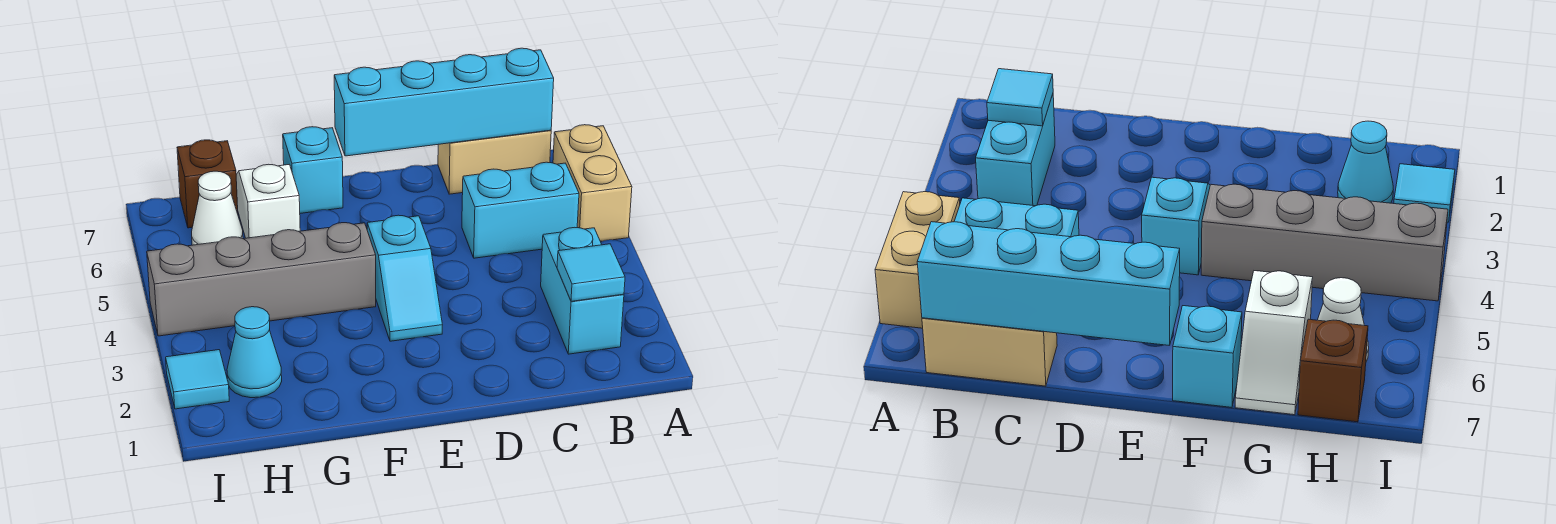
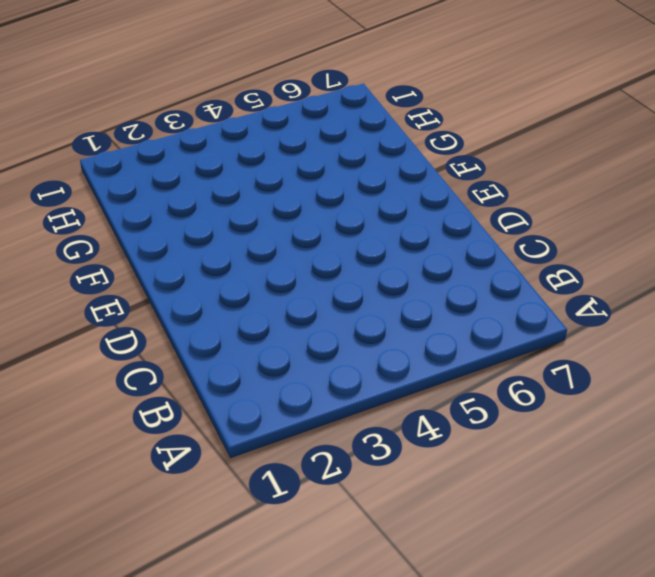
none -> tan 1x2 brick [553,125,632,241]
none -> cyan 1x2 brick [541,227,624,354]
none -> cyan 1x2 brick [462,162,579,258]

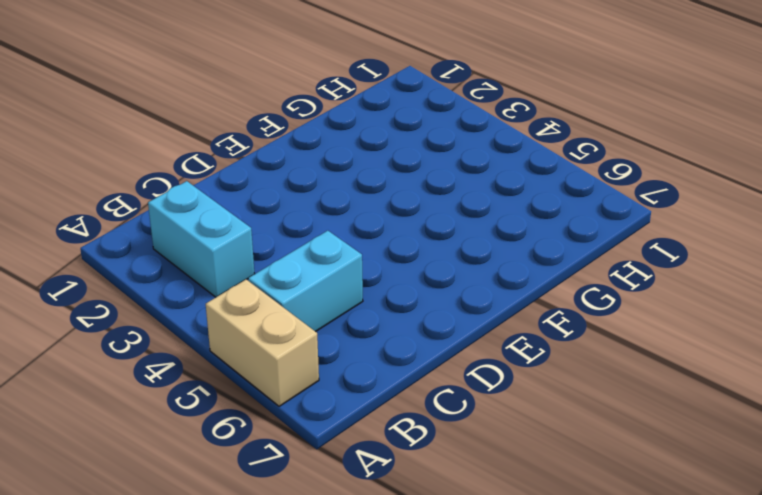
none -> tan 1x2 brick [438,130,551,194]
none -> cyan 1x2 slope [367,215,442,341]
none -> grey 1x4 brick [147,223,376,336]

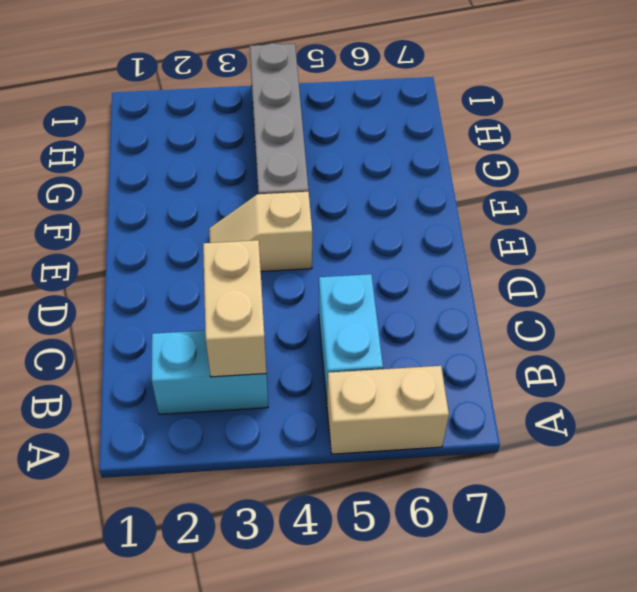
tan 1x2 brick [203,240,266,377] -> tan 1x2 brick moved to [438,130,551,194]
tan 1x2 slope [209,192,312,272] -> cyan 1x2 slope [367,215,442,341]
none -> cyan 1x1 brick [283,127,343,213]
none -> white 1x2 slope [236,164,300,238]
none -> cyan 1x1 cone [227,307,282,398]

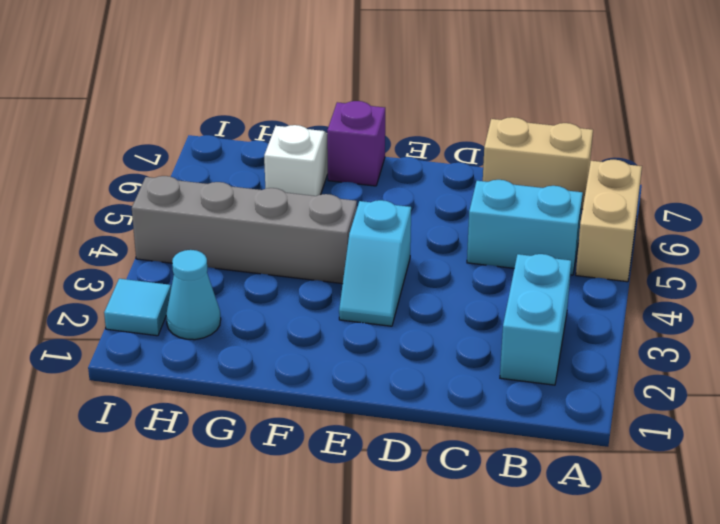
purple 1x1 brick [327,101,385,186] -> cyan 1x1 brick [283,127,343,213]
none -> white 1x1 cone [192,171,243,245]
none -> brown 1x1 brick [177,140,238,228]
none -> cyan 1x1 tile [557,244,625,301]

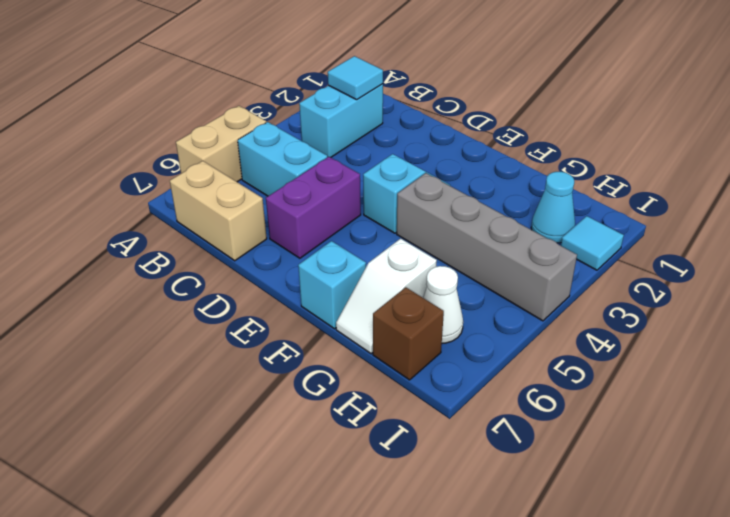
purple 1x2 brick [266,157,361,258] -> none
none -> cyan 1x4 brick [334,48,554,156]

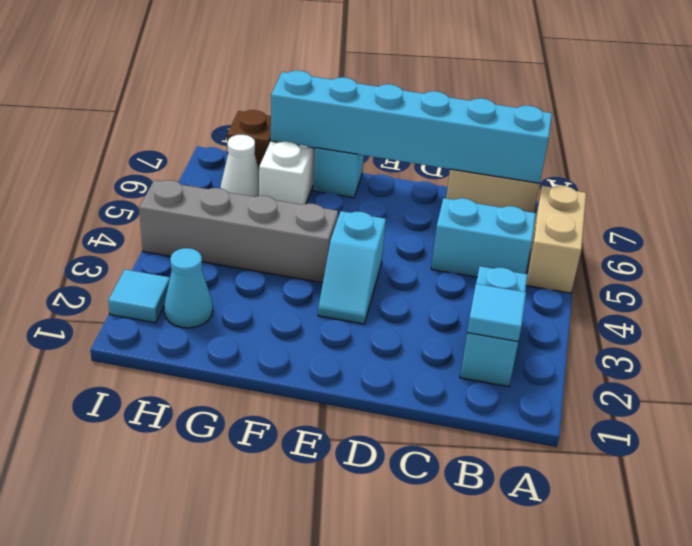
cyan 1x6 brick [271,71,552,183] -> cyan 1x4 brick [334,48,554,156]

